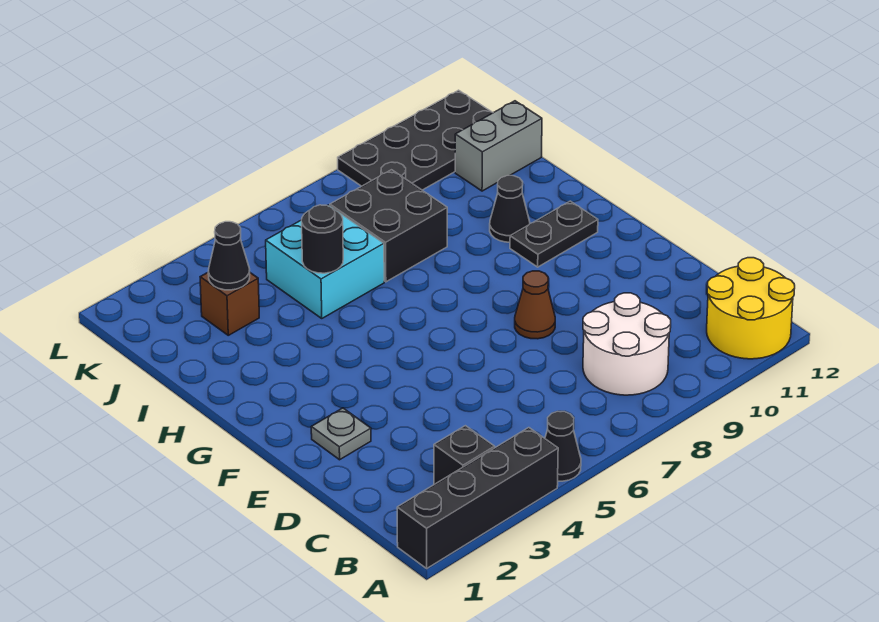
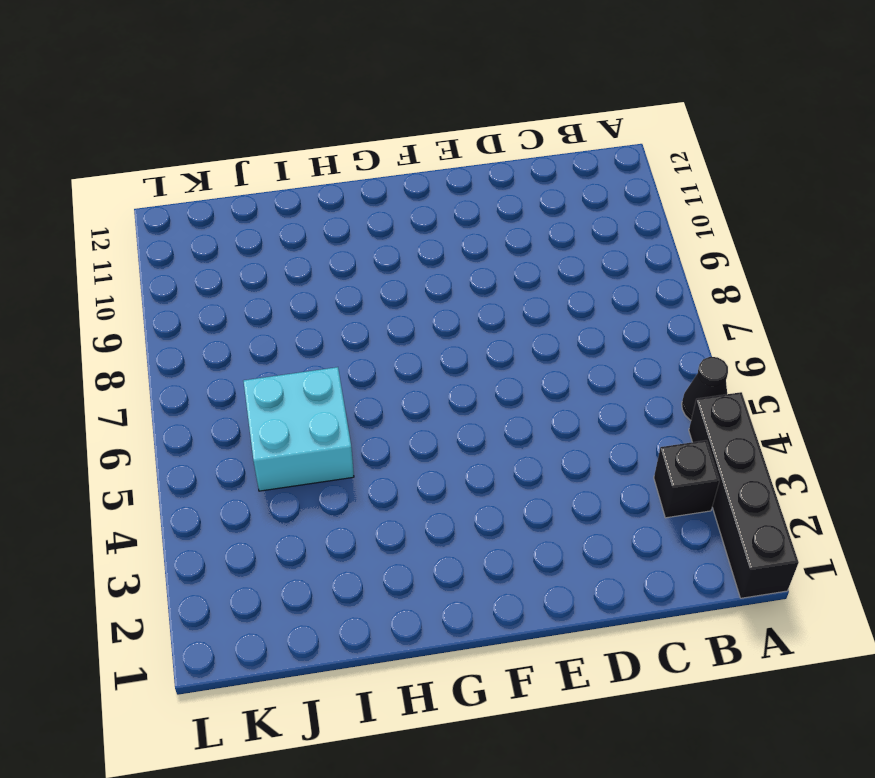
none -> yellow 2x2 round brick [707,258,795,359]
none -> white 2x2 round brick [583,293,671,395]
none -> grey 1x1 plate [311,408,371,460]

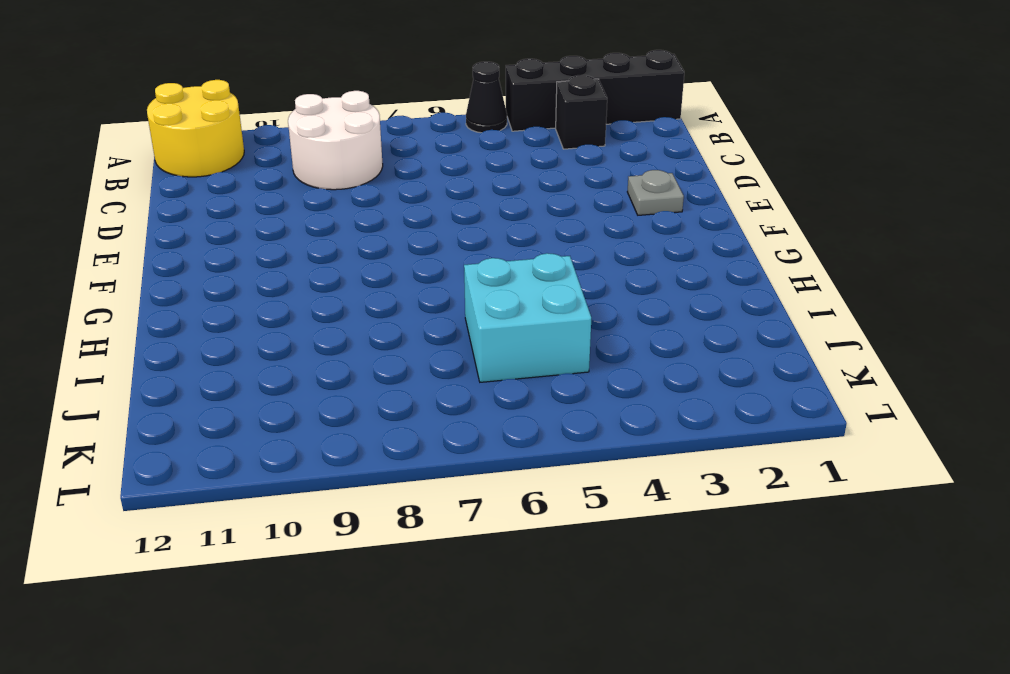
none -> brown 1x1 cone [515,271,555,339]
none -> black 1x2 plate [510,201,598,267]
none -> black 1x1 cone [490,176,530,242]

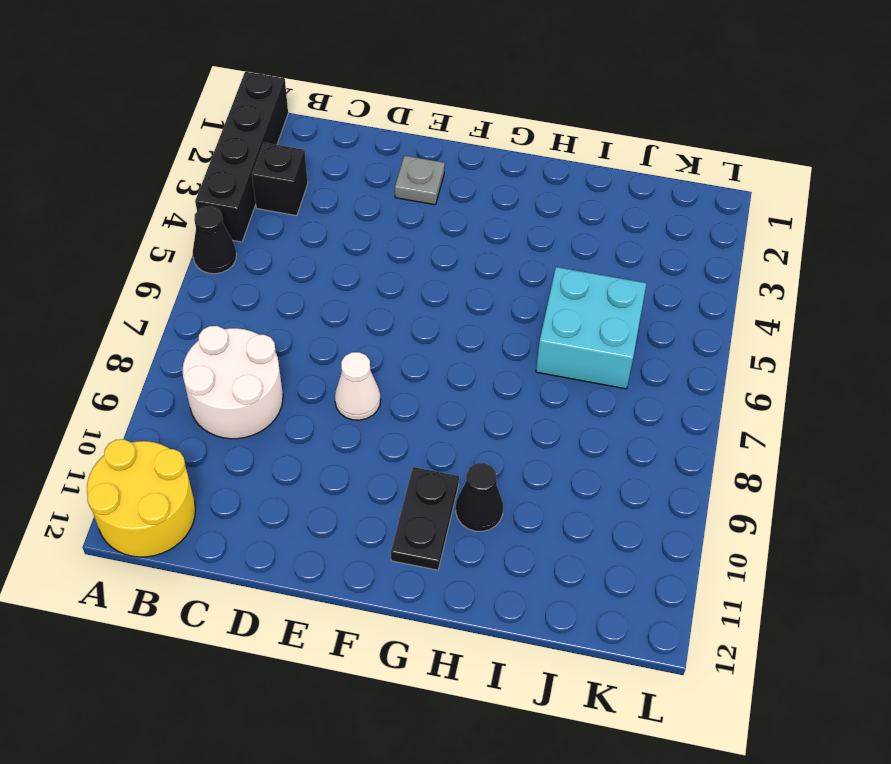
white 1x1 cone [335,352,380,420] -> brown 1x1 cone [515,271,555,339]
none -> black 2x2 brick [330,170,447,282]
none -> brown 1x1 brick [200,273,259,335]
none -> grey 1x2 brick [455,101,542,191]

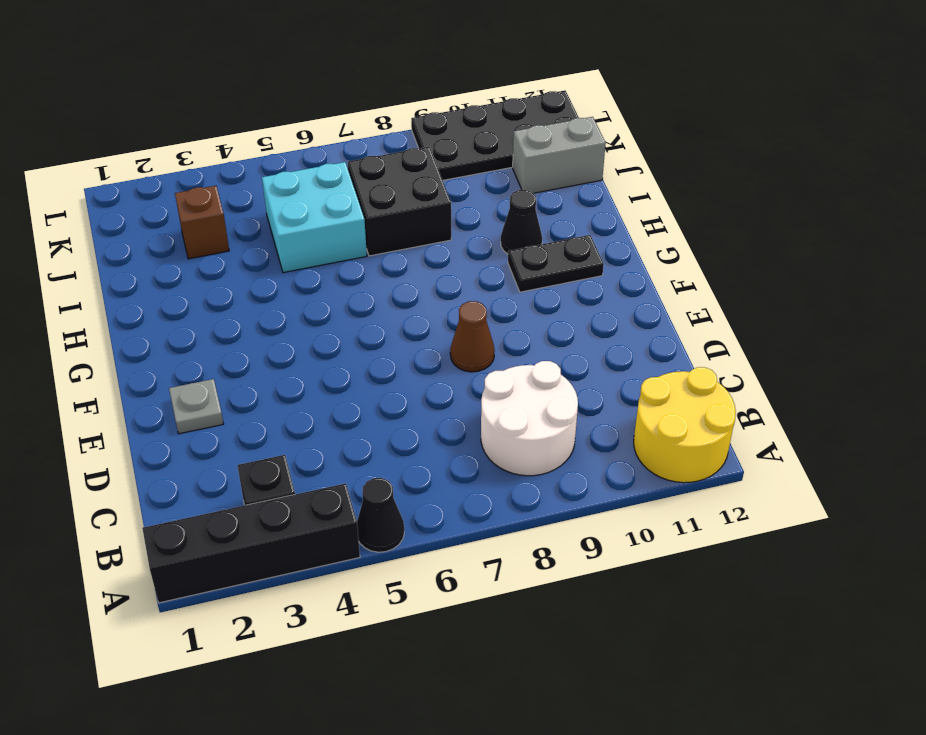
none -> black 1x1 round brick [302,205,343,273]
none -> black 1x1 cone [208,222,250,290]

